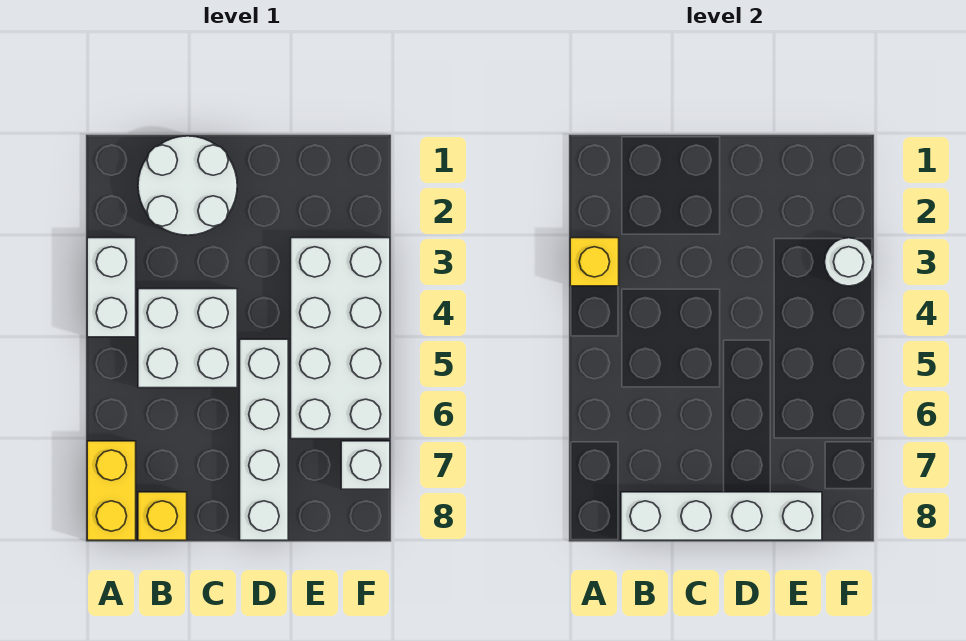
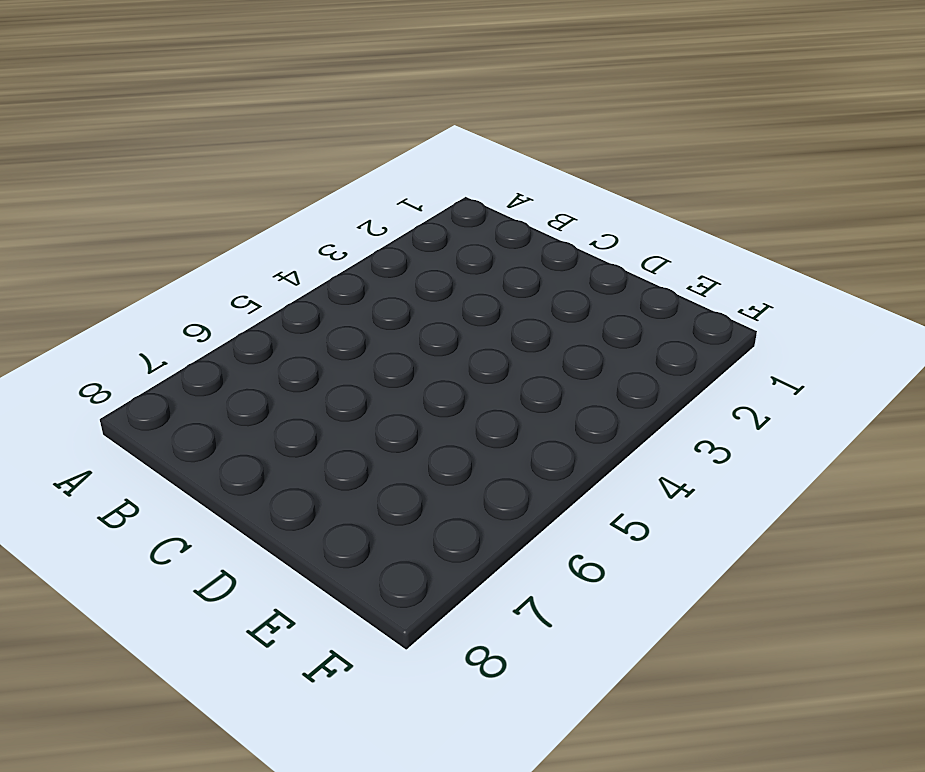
none -> white 1x2 brick [87,238,136,337]
none -> yellow 1x2 brick [87,441,136,540]

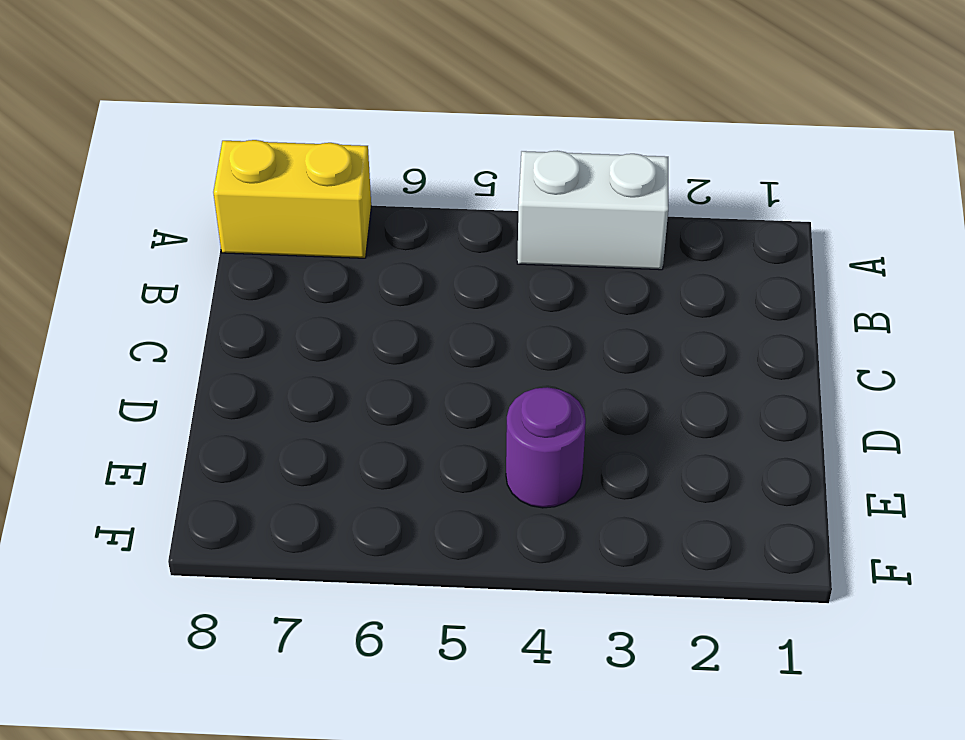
purple 1x1 round brick [506,387,586,508] -> white 2x4 brick [291,238,390,439]
none -> white 2x2 round brick [138,136,237,235]
none -> white 2x2 brick [138,289,237,388]

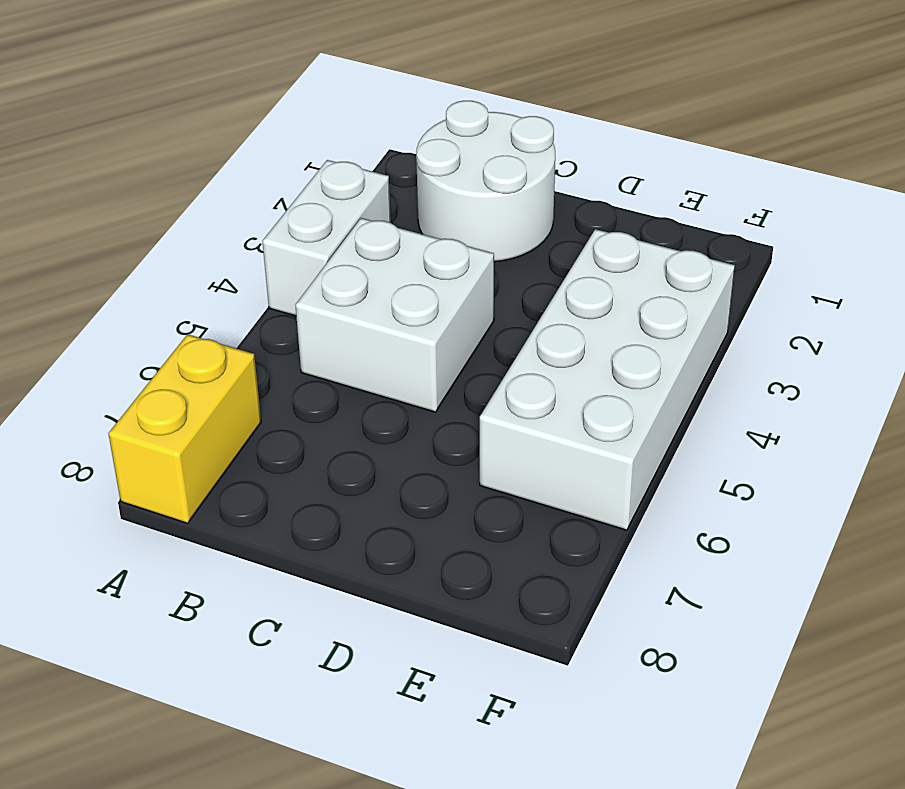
none -> yellow 1x1 brick [138,492,187,540]
none -> white 1x4 brick [240,339,288,540]

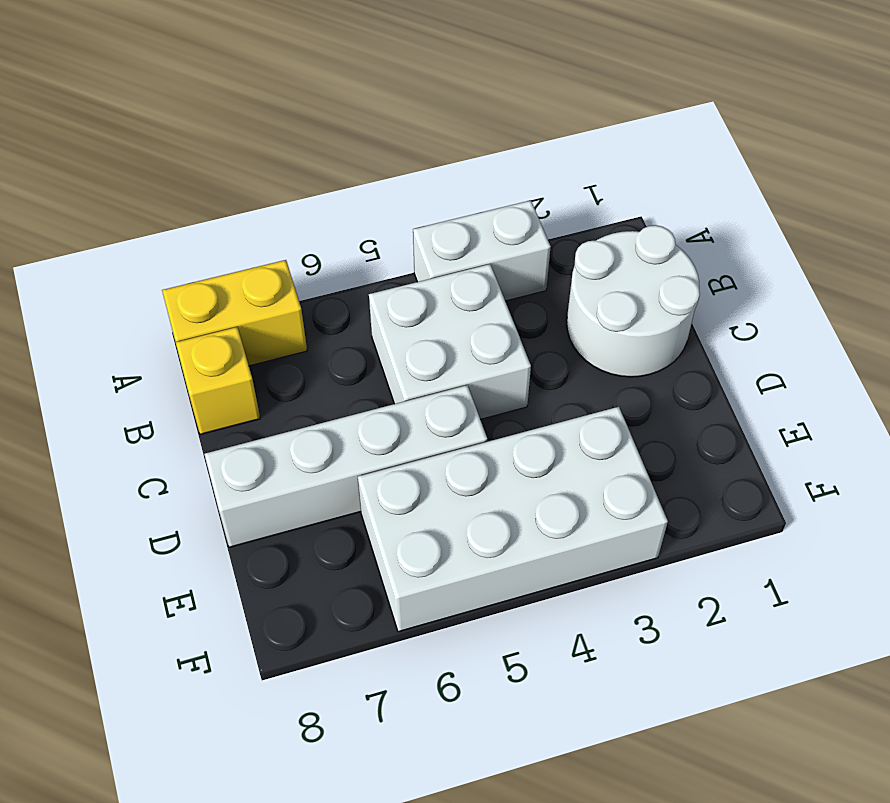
none -> white 1x1 brick [341,441,390,489]
none -> yellow 1x1 brick [570,238,619,286]

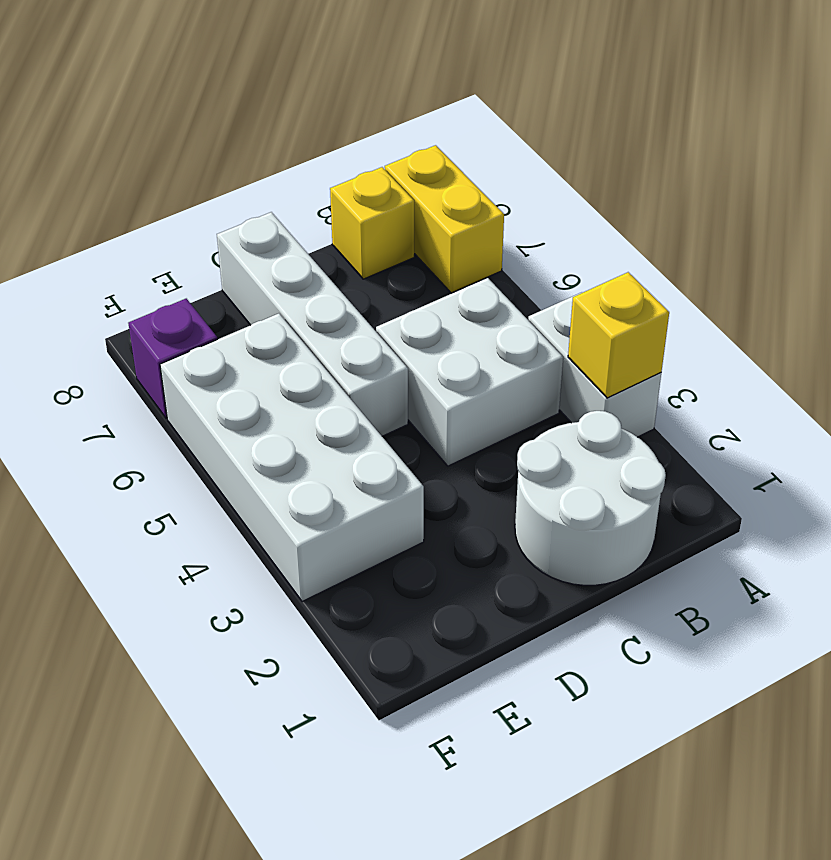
purple 1x1 brick [128,299,217,418] -> white 1x1 brick [341,441,390,489]
none -> white 1x4 brick [621,492,822,540]
none -> white 1x1 round brick [825,238,873,286]

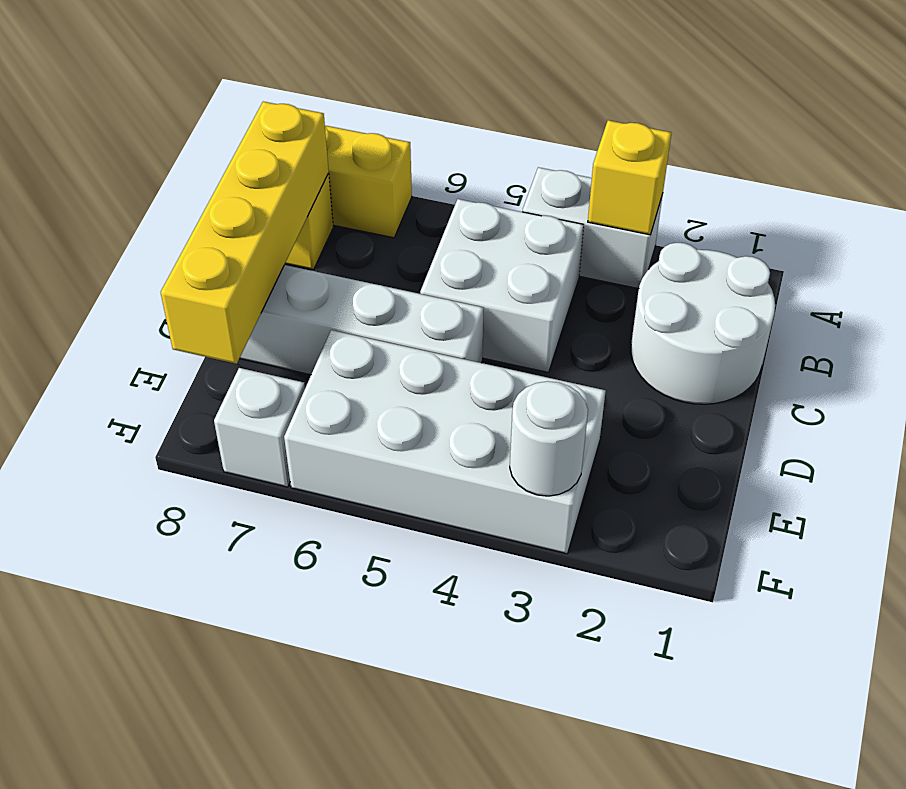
yellow 1x4 brick [161,102,329,364] -> white 1x4 brick [621,492,822,540]

